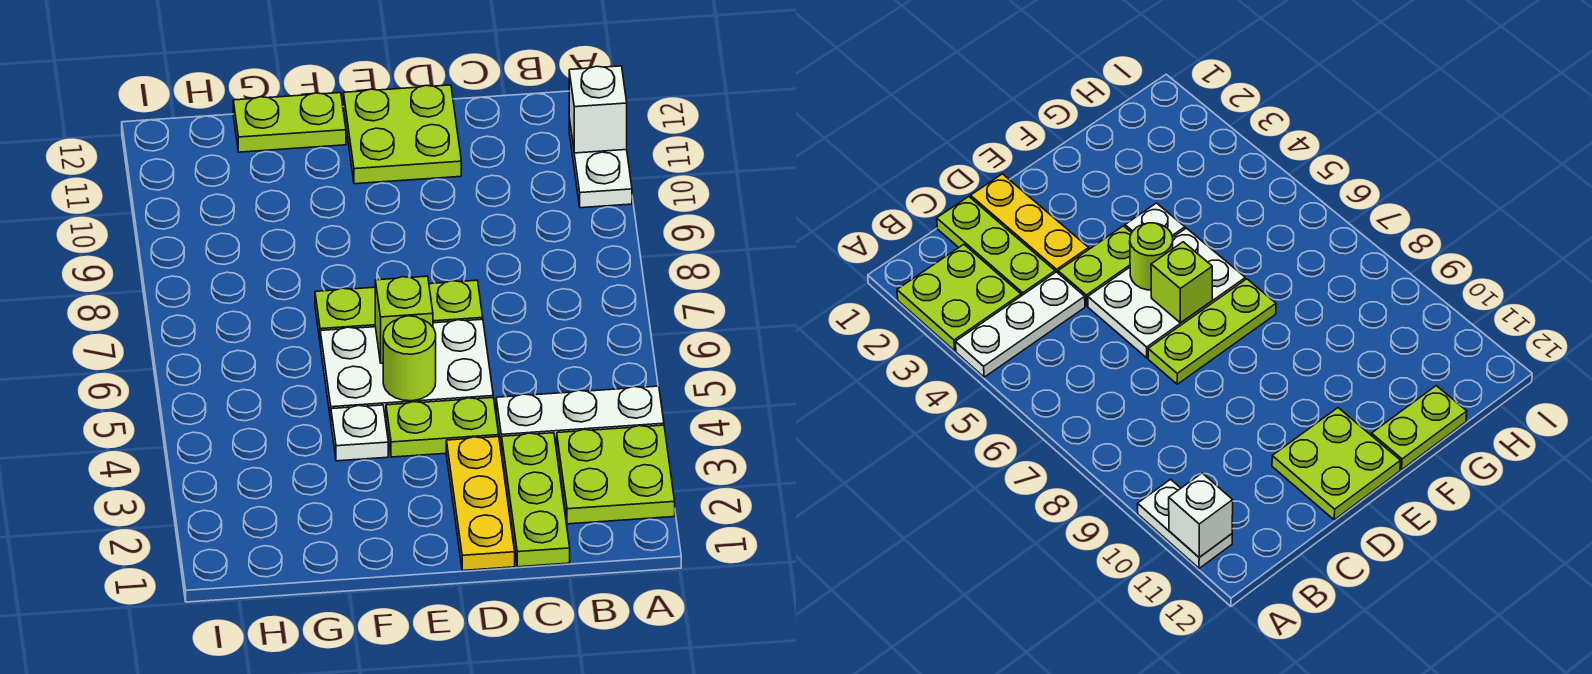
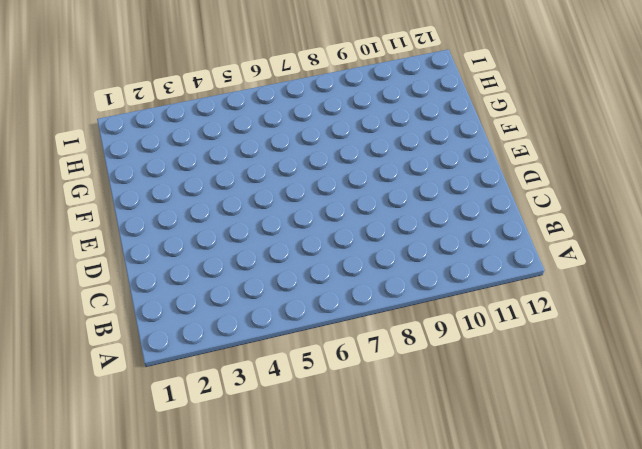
none -> lime 2x2 plate [557,425,675,524]
none -> white 1x3 plate [496,386,664,449]
none -> white 1x2 plate [569,119,632,208]

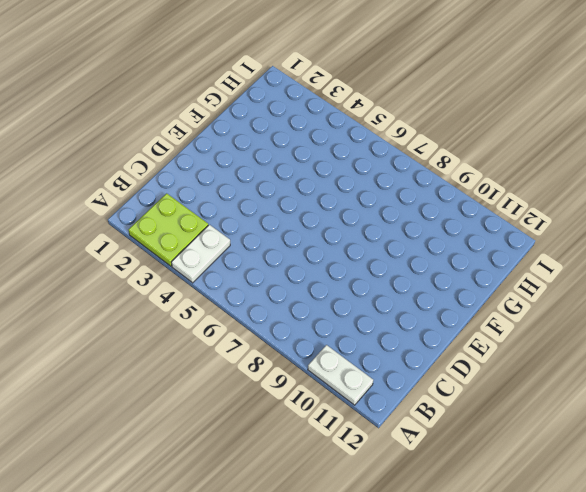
white 1x2 plate [171,225,230,283] -> white 1x3 plate [496,386,664,449]
none -> lime 1x3 plate [502,433,570,567]
none -> yellow 1x3 plate [446,437,515,571]
none -> lime 1x2 plate [386,398,499,457]

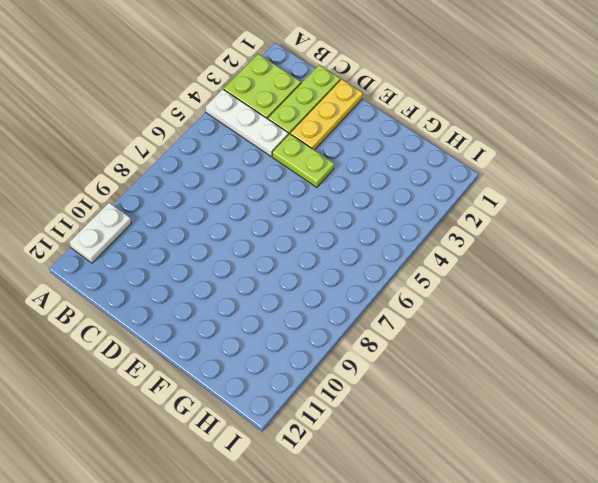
none -> white 2x3 plate [320,319,493,420]
none -> lime 1x3 plate [315,280,483,339]
none -> lime 2x2 plate [344,85,461,184]

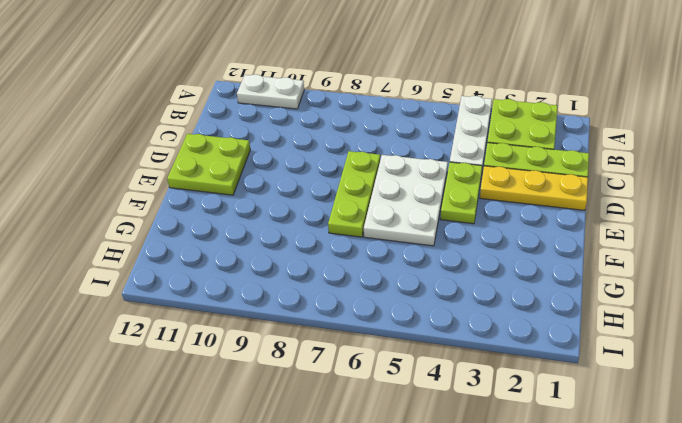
none -> white 1x1 plate [331,405,388,461]
none -> lime 1x2 plate [233,93,346,152]
none -> white 1x1 brick [569,66,627,153]

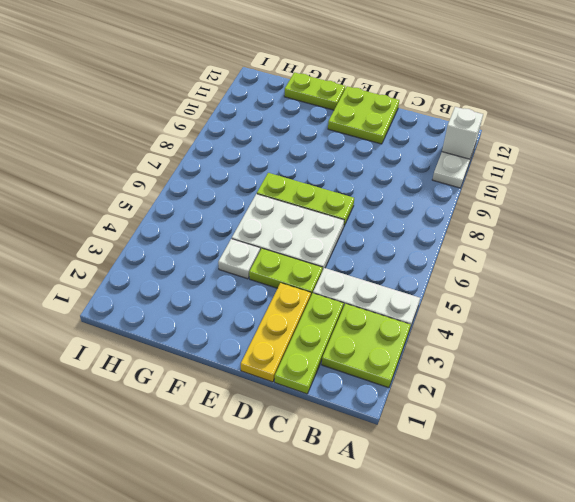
none -> lime 1x1 round brick [383,316,436,401]
none -> lime 1x1 brick [375,276,433,363]

